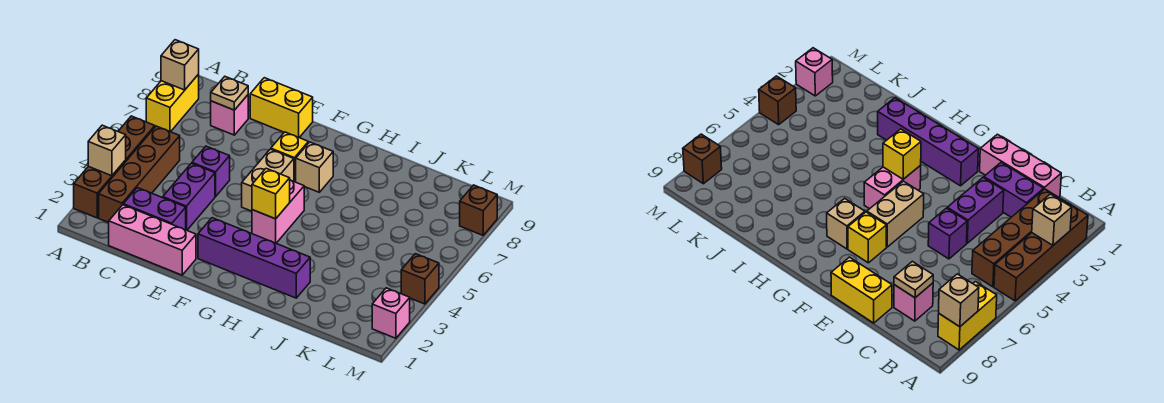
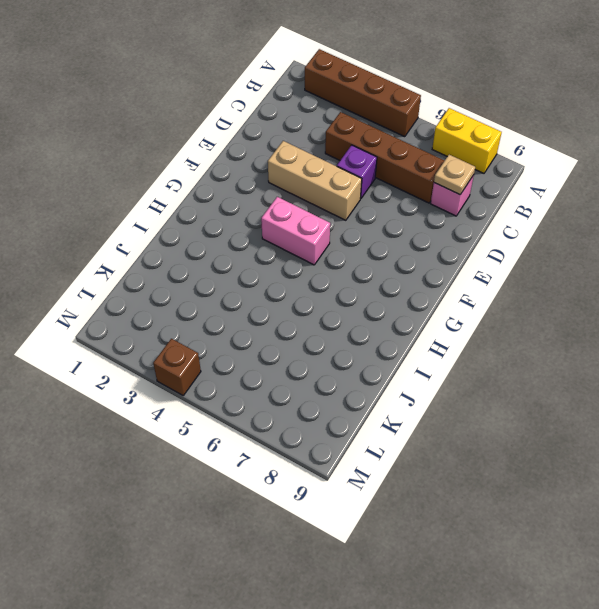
brown 1x4 brick [325,112,445,203] -> brown 1x4 brick moved to [99,126,180,223]
tan 1x3 brick [268,141,362,220] -> none
none -> pink 1x3 brick [109,205,196,275]
none -> purple 1x2 brick [123,188,186,230]
none -> purple 1x2 brick [163,163,215,230]

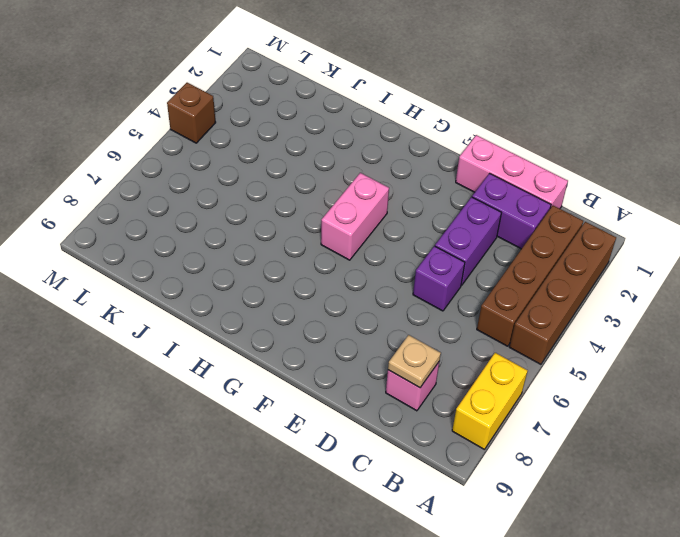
none -> yellow 1x2 brick [250,78,313,137]
none -> purple 1x4 brick [198,218,310,298]
none -> tan 1x2 brick [242,149,294,211]

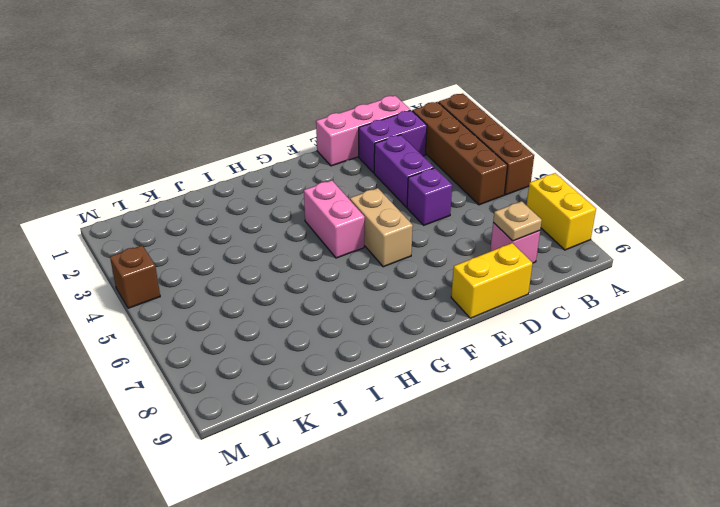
none -> purple 1x4 brick [198,218,310,298]
none -> yellow 1x1 brick [271,132,308,182]
none -> tan 1x1 brick [296,142,333,192]

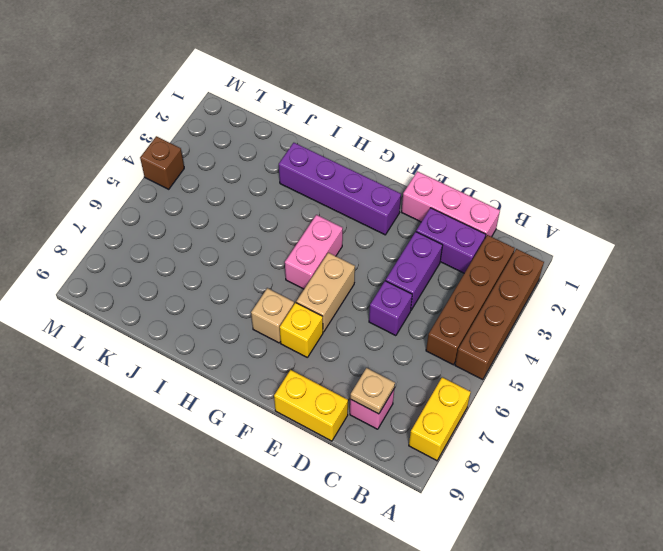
none -> pink 1x1 brick [372,288,410,338]
none -> brown 1x1 brick [460,185,497,235]
none -> tan 1x1 brick [88,125,126,176]

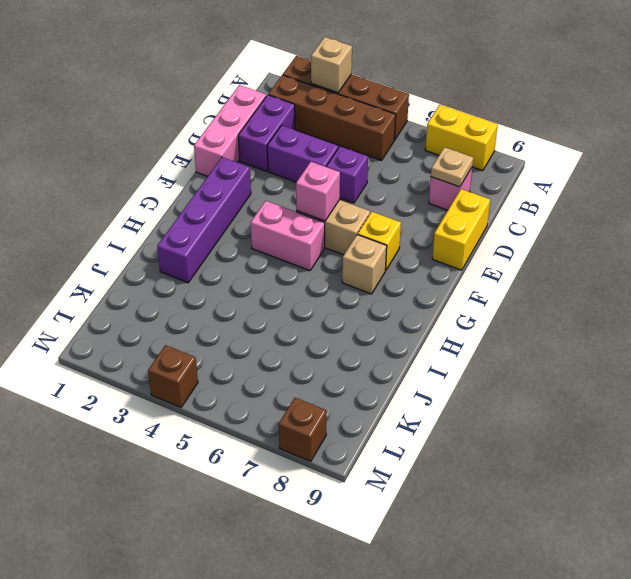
pink 1x1 brick [296,162,340,221] -> pink 1x1 brick moved to [372,288,410,338]
none -> tan 1x1 brick [161,40,199,90]
none -> yellow 1x1 brick [252,168,290,219]

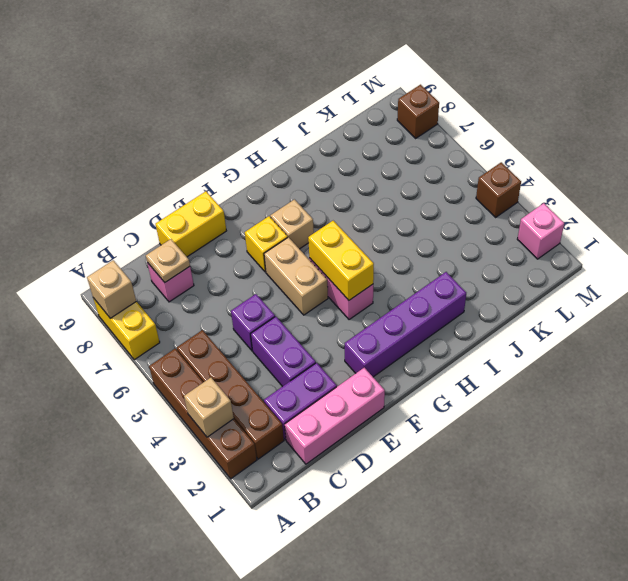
yellow 1x2 brick [308,221,374,300] -> yellow 1x1 brick [252,168,290,219]

